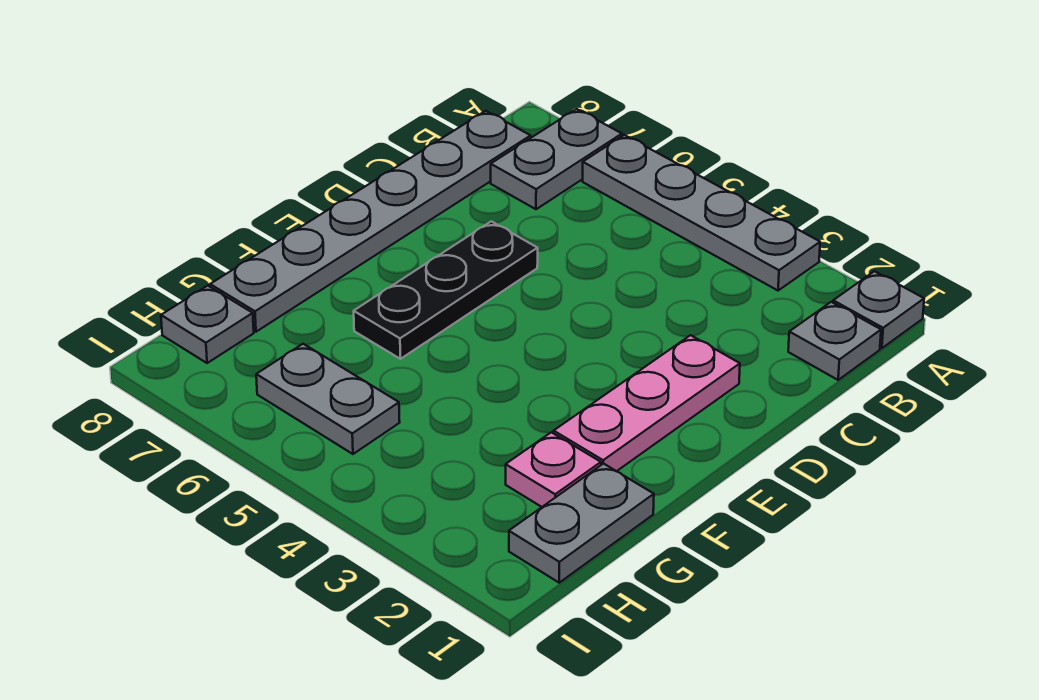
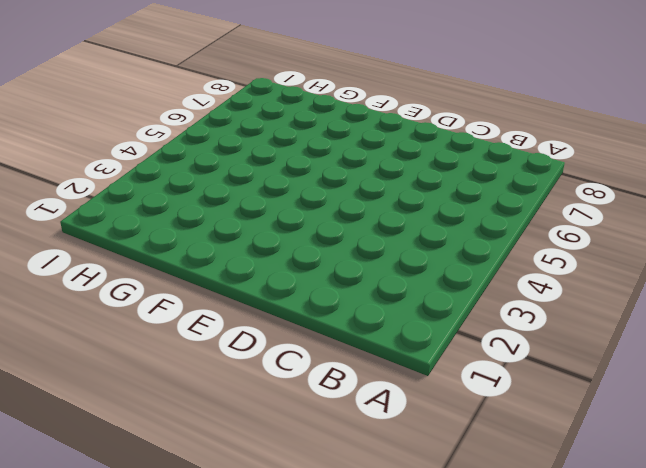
none -> grey 1x1 plate [833,271,924,348]
none -> grey 1x4 plate [583,135,820,291]

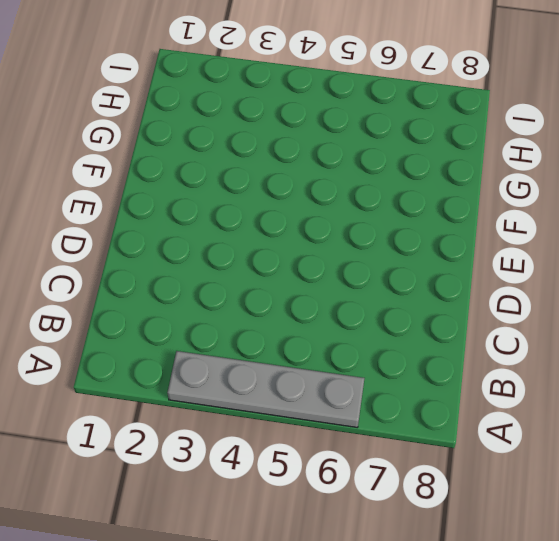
none -> grey 1x1 plate [833,271,924,348]
none -> grey 1x2 plate [491,109,622,209]

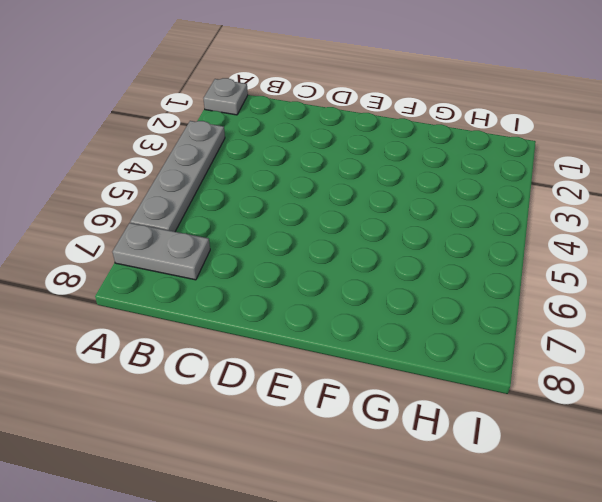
none -> grey 1x1 plate [788,302,881,380]
none -> grey 1x6 plate [210,111,531,332]

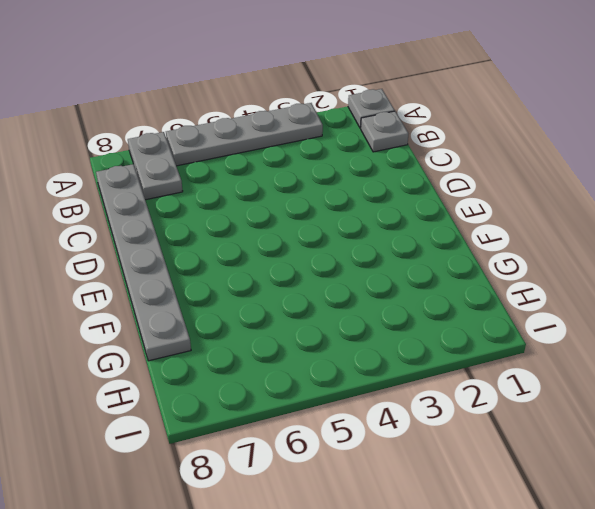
none -> pink 1x3 plate [554,335,740,471]
none -> black 1x3 plate [354,221,538,359]

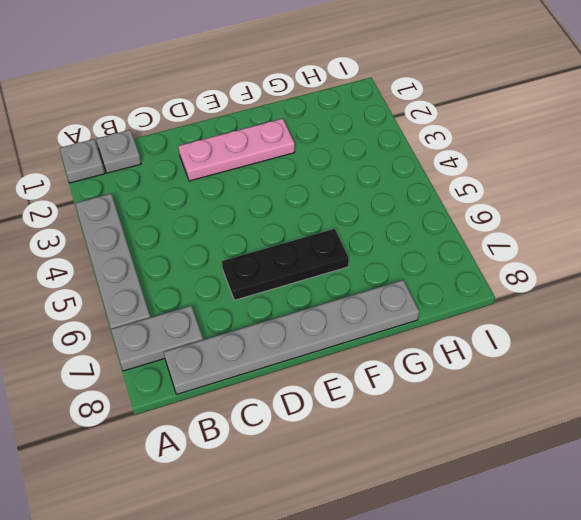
none -> grey 1x2 plate [509,463,654,583]
none -> pink 1x1 plate [506,432,601,507]

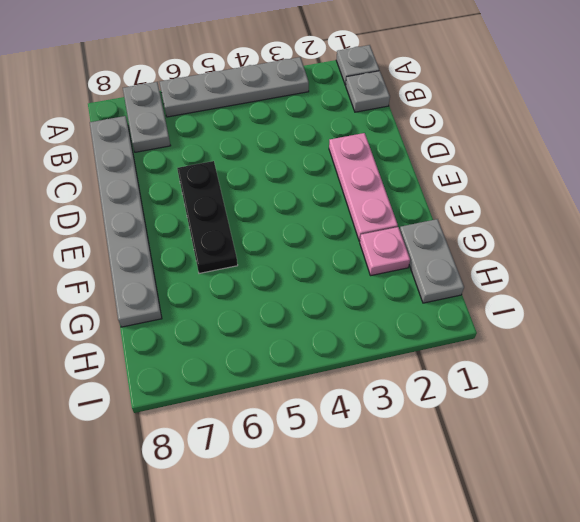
none -> grey 1x2 plate [256,344,400,454]
none -> grey 1x1 plate [161,286,254,363]

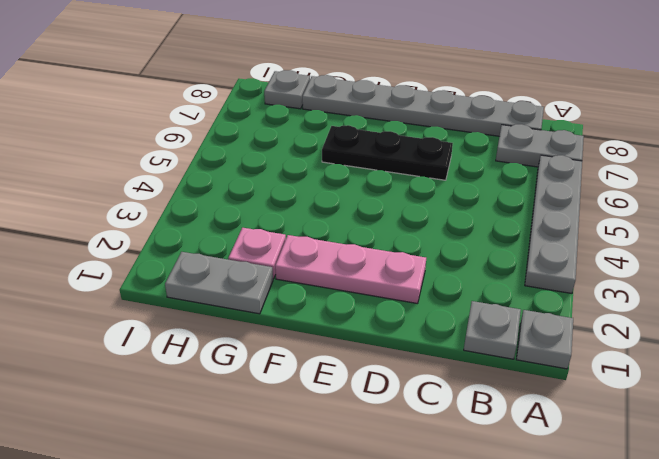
none -> grey 1x2 plate [256,344,400,454]

